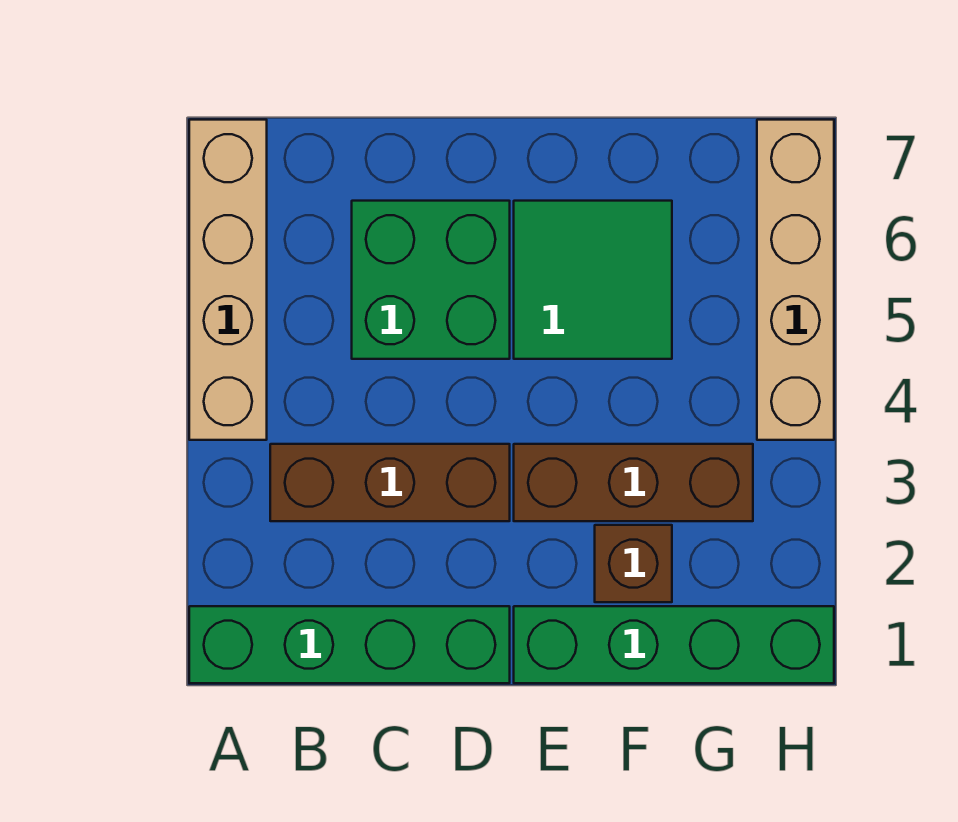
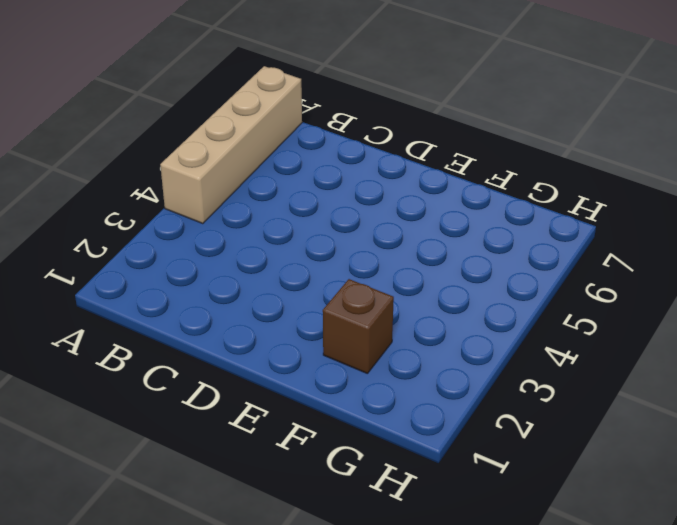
none -> green 1x4 brick [189,606,510,683]
none -> brown 1x3 brick [270,444,510,521]

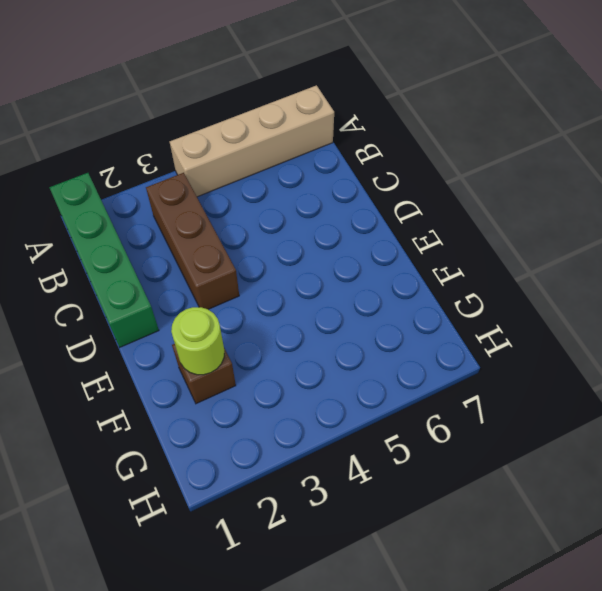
lime 1x1 round brick [171,307,224,375] -> none
none -> green 2x2 brick [352,201,510,359]
none -> green 1x4 brick [514,606,834,683]

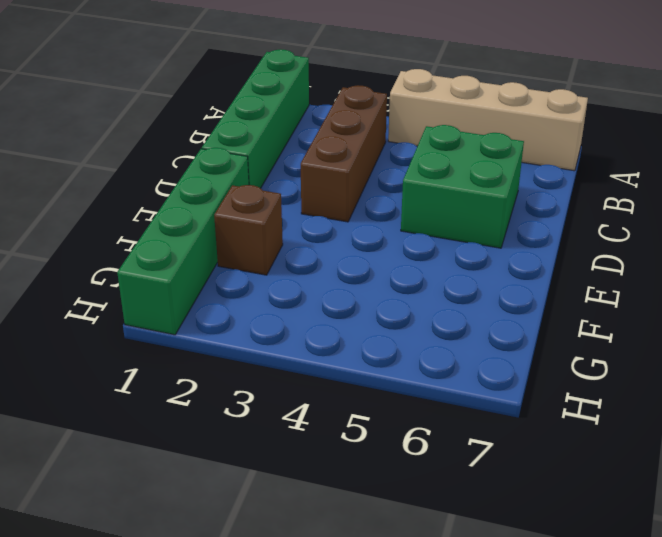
none -> brown 1x3 brick [514,444,753,521]
none -> green 2x2 tile [514,201,672,359]

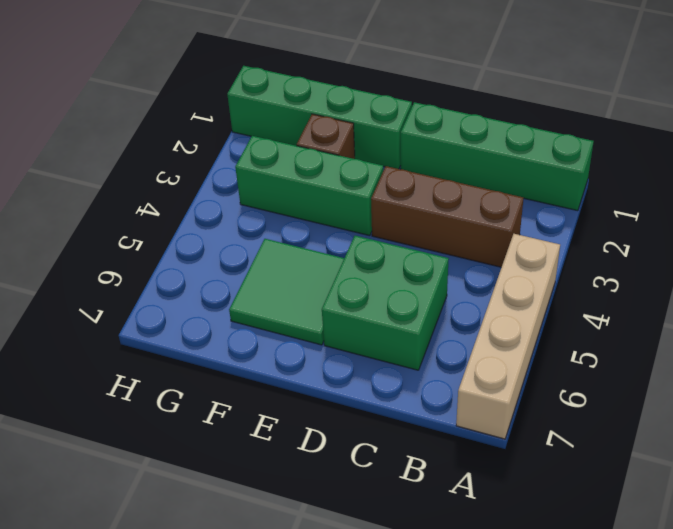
green 1x3 brick [235,136,383,236] -> brown 1x3 brick [514,444,753,521]
none -> tan 1x4 brick [757,120,834,440]

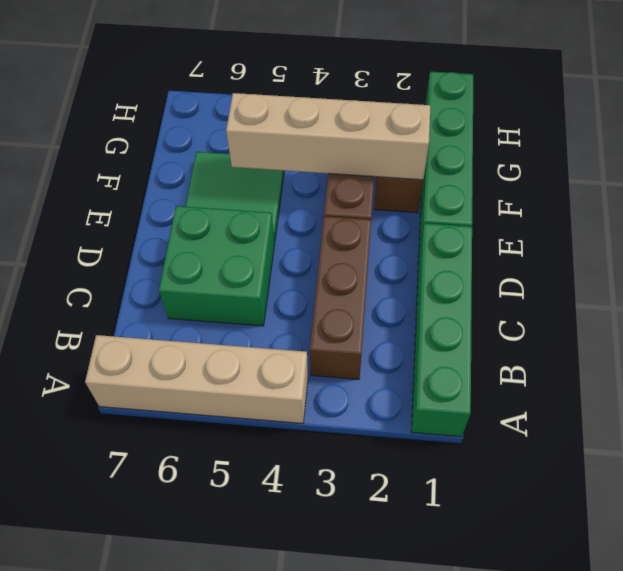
tan 1x4 brick [226,93,430,180] -> tan 1x4 brick moved to [757,120,834,440]

